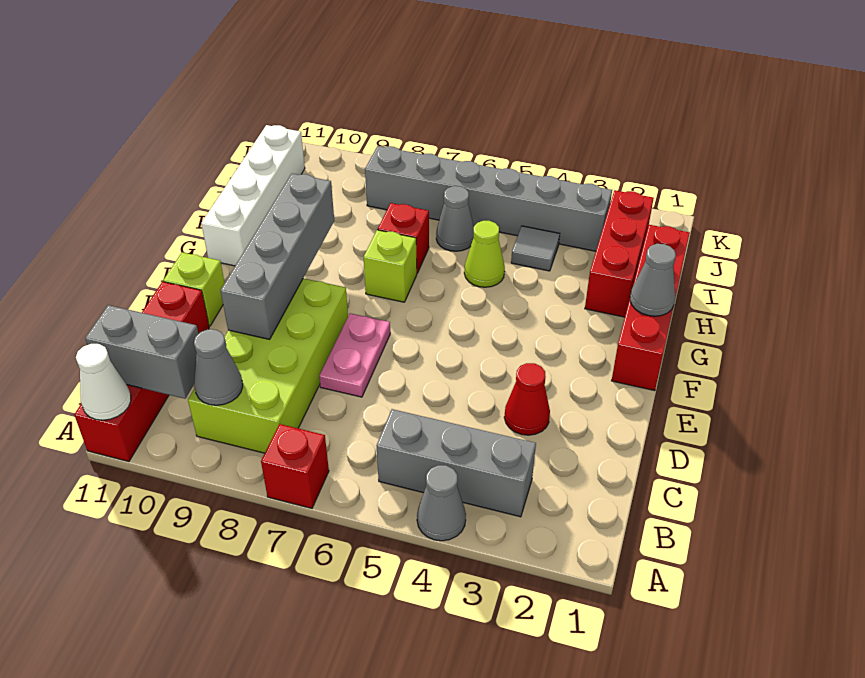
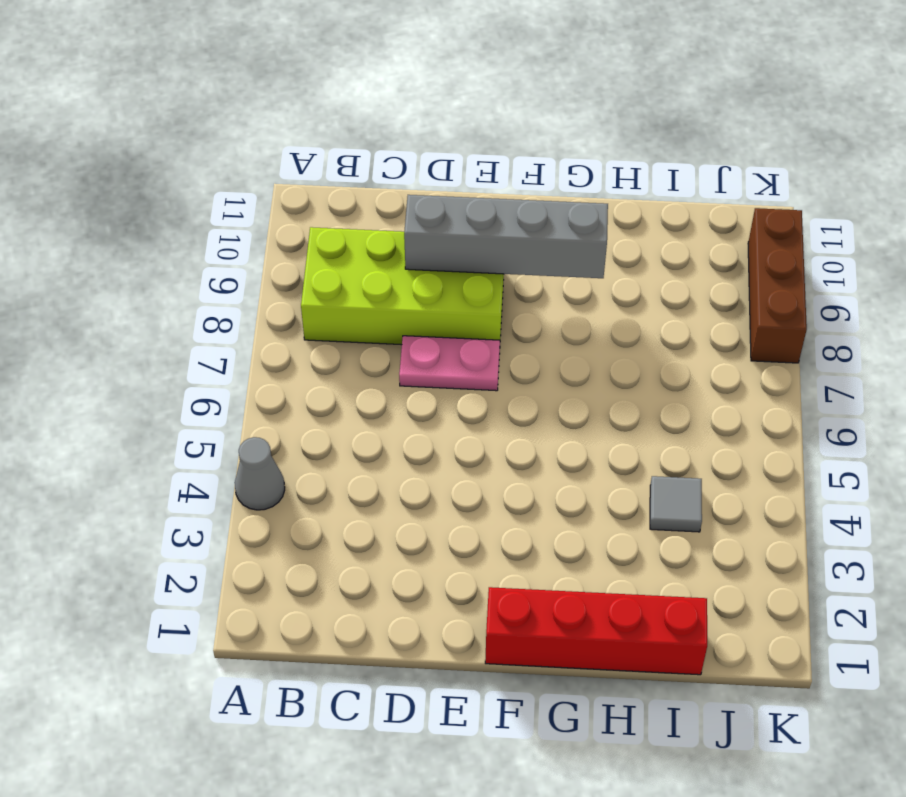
brown 1x3 brick [748,208,807,363] -> none
none -> red 1x1 brick [261,424,329,508]
none -> red 1x4 brick [74,282,209,461]
none -> grey 1x3 brick [376,409,536,517]

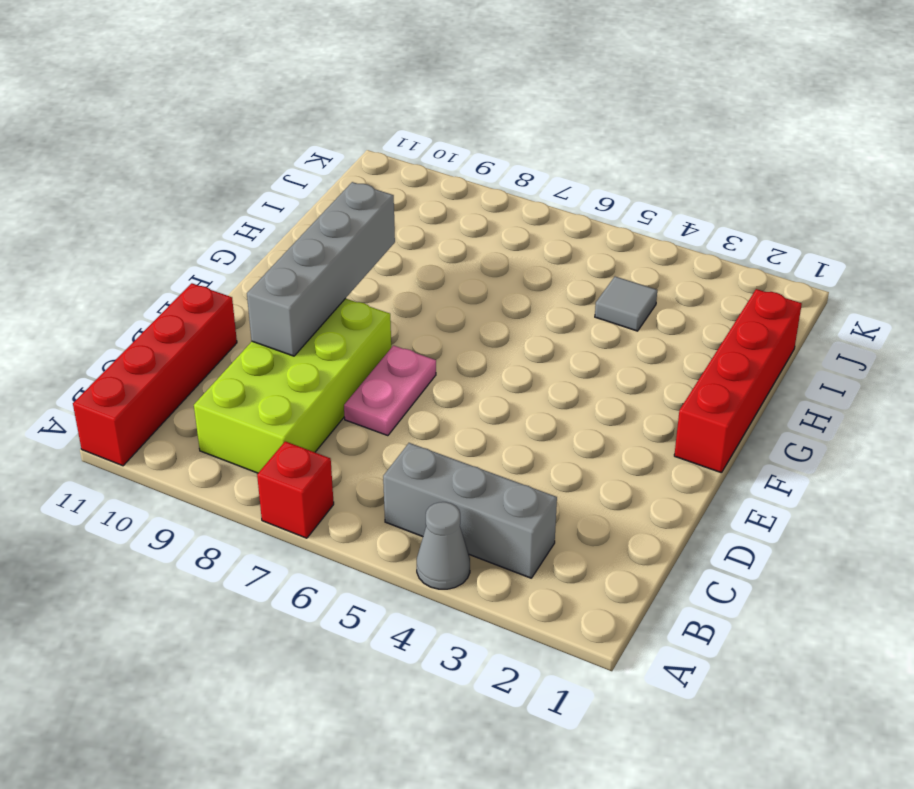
none -> red 1x1 cone [504,363,550,435]
none -> lime 1x1 brick [163,252,225,326]
none -> lime 1x1 brick [364,230,417,302]

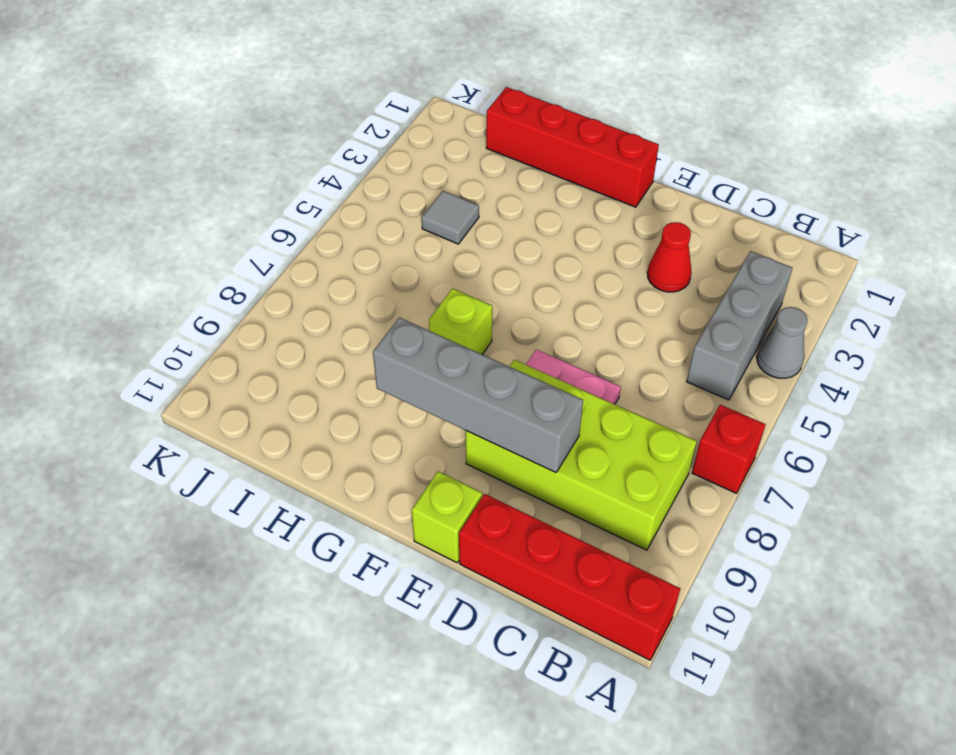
none -> white 1x4 brick [201,125,305,266]
none -> red 1x3 brick [585,190,654,317]
none -> lime 1x1 cone [464,221,505,287]

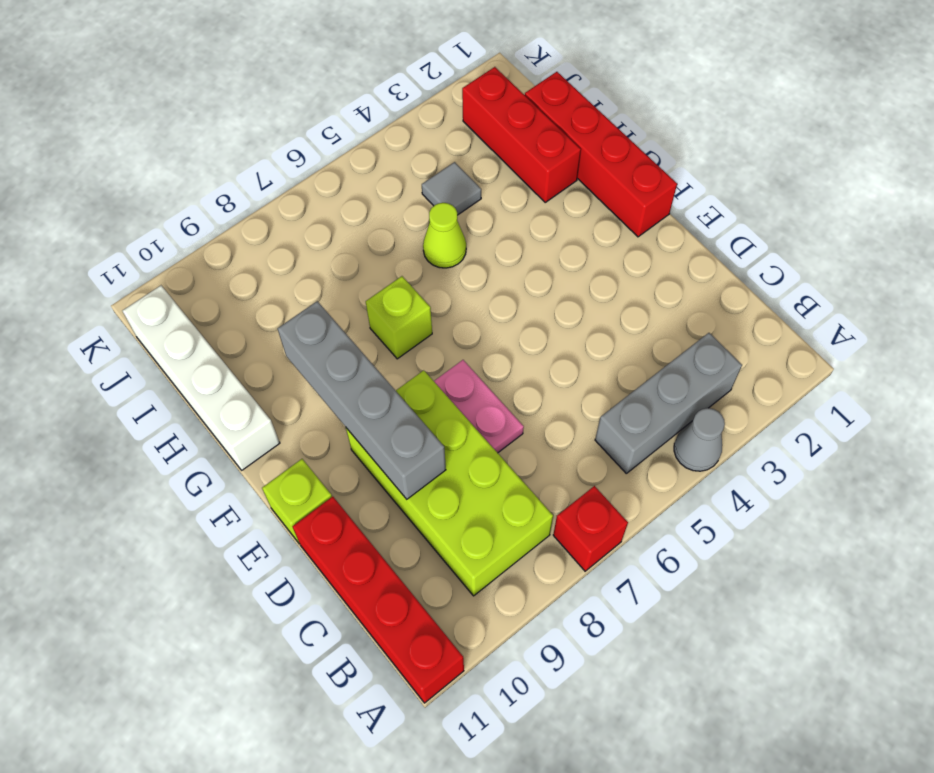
none -> red 1x1 cone [504,363,550,435]
none -> red 1x1 brick [378,203,429,273]
none -> grey 1x1 cone [436,186,474,251]

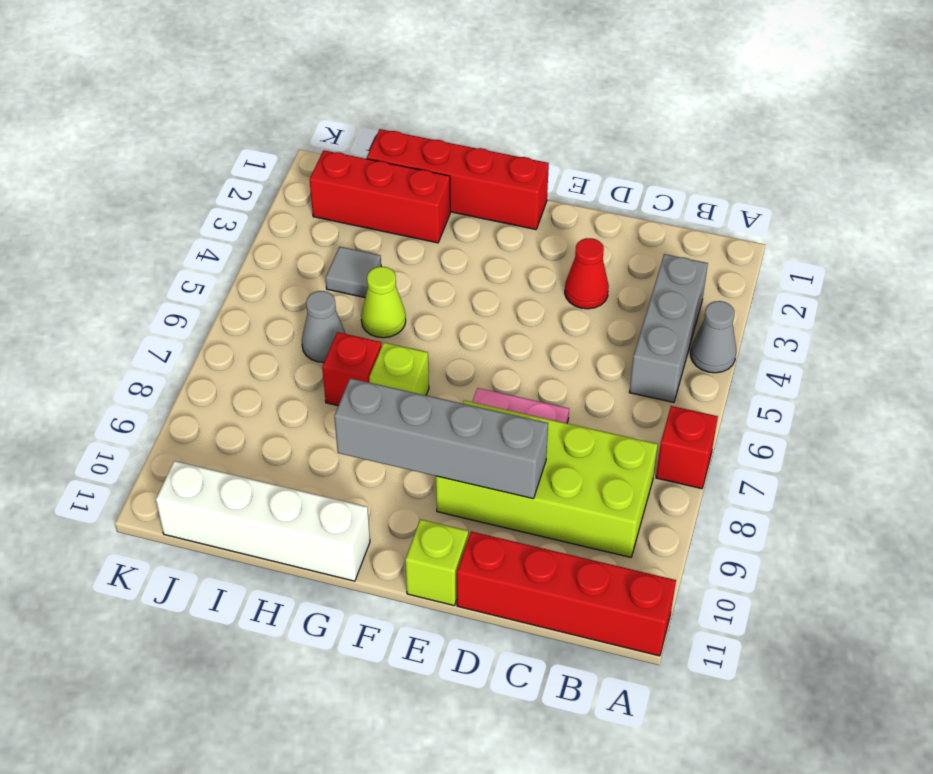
none -> grey 1x6 brick [365,146,612,251]
none -> white 1x1 cone [76,344,131,420]
none -> grey 1x1 cone [194,329,243,405]

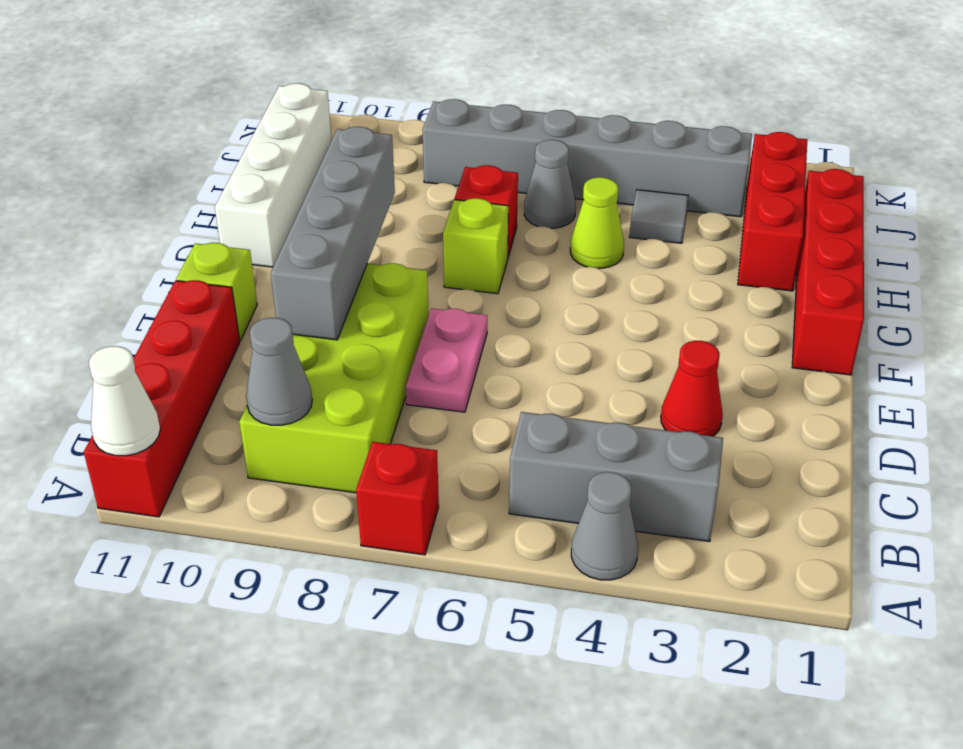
none -> grey 1x2 brick [85,305,198,399]
none -> grey 1x1 cone [630,244,676,316]

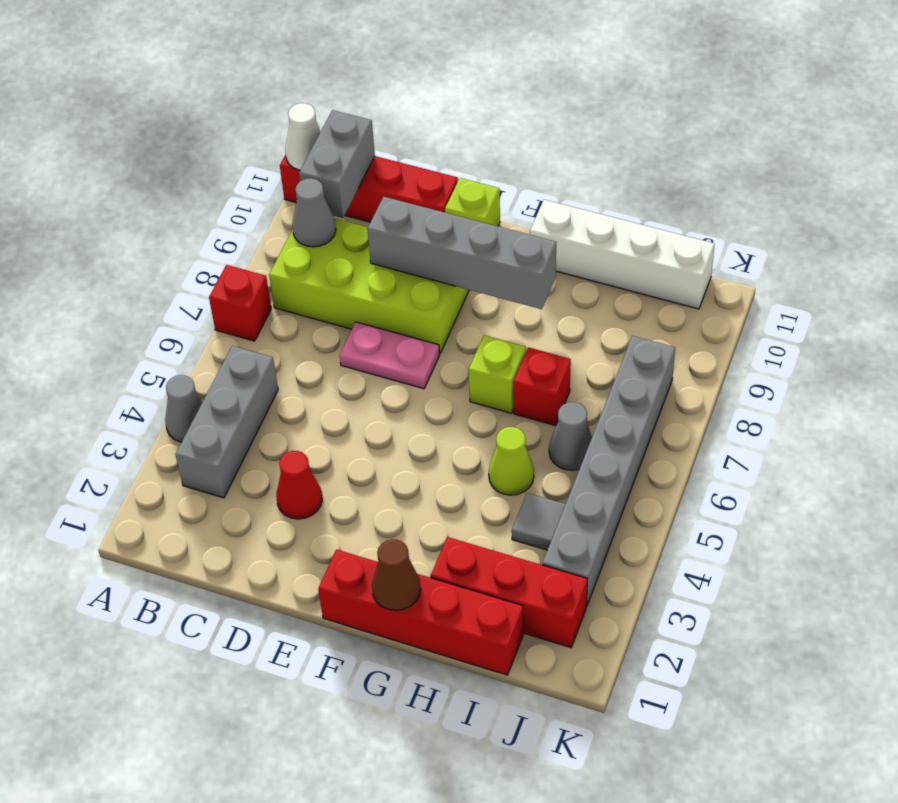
brown 1x1 cone [372,539,421,610] -> grey 1x1 cone [630,244,676,316]

